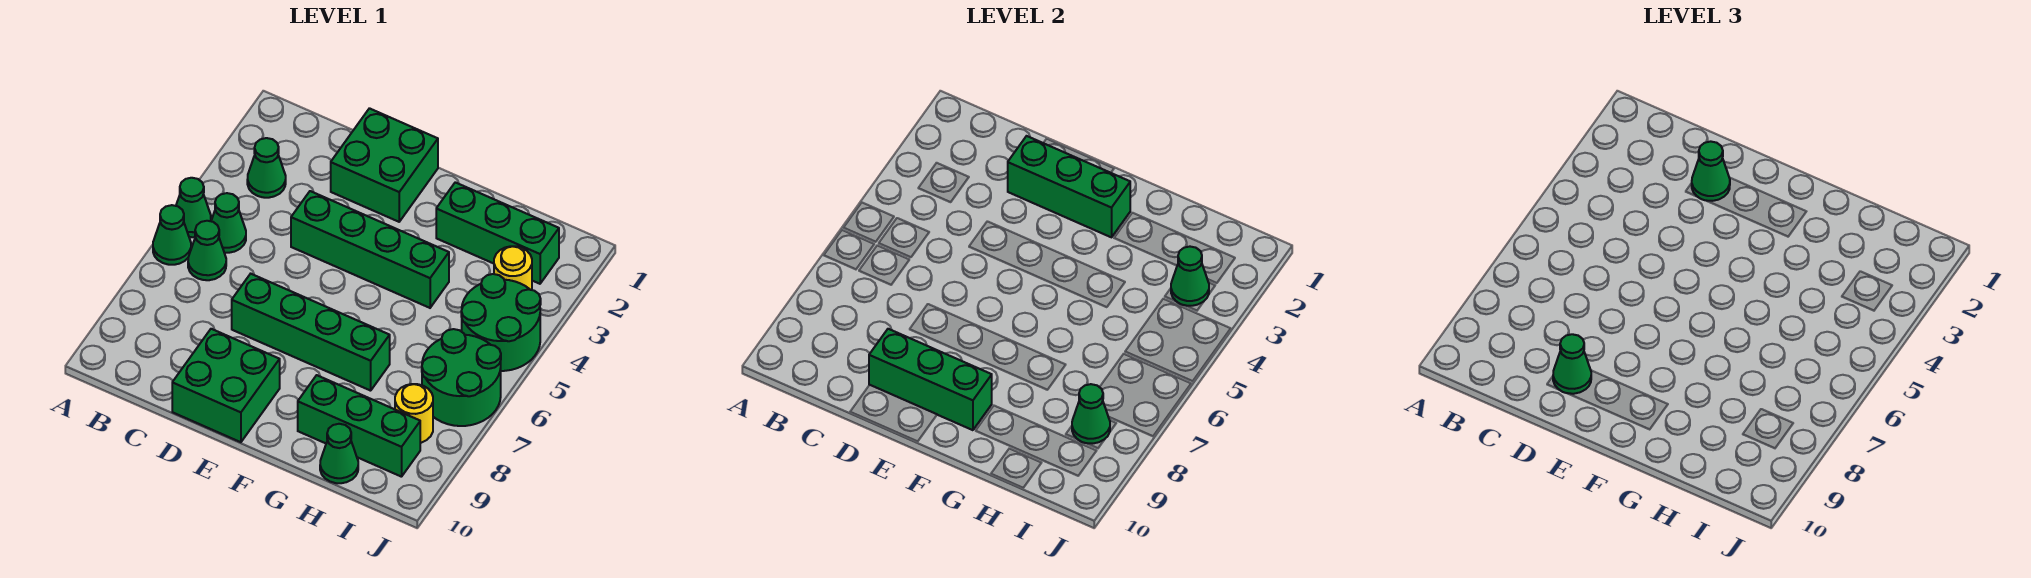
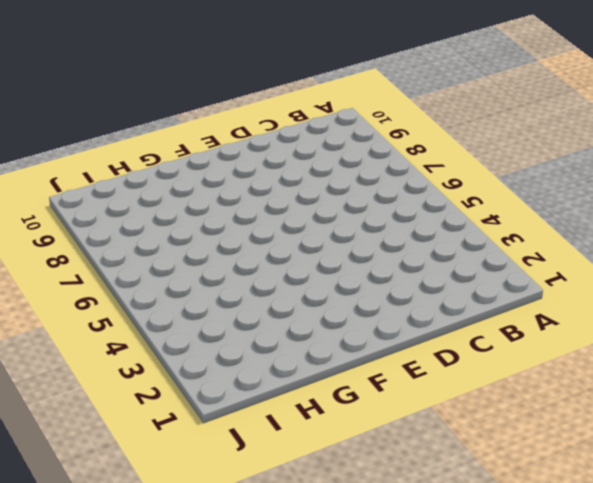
none -> green 1x1 cone [176,178,211,237]
none -> green 1x1 cone [153,205,191,265]
none -> green 1x1 cone [247,138,286,198]

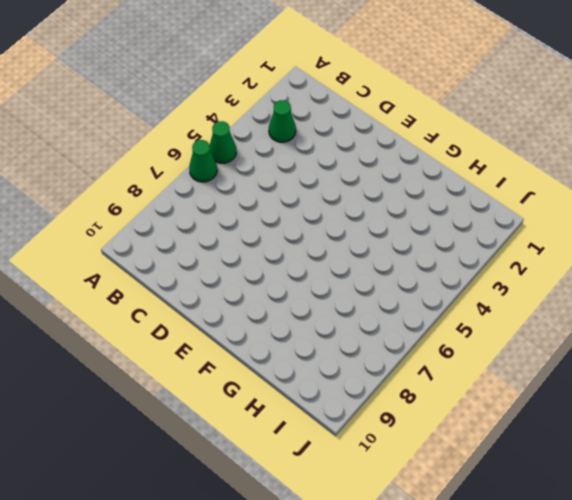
none -> green 1x1 cone [211,193,246,253]
none -> green 1x1 cone [188,221,226,280]
none -> green 2x2 brick [331,108,438,222]

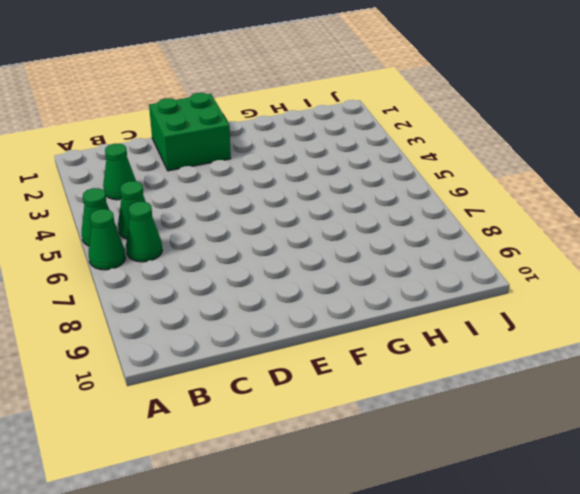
none -> green 1x4 brick [291,191,449,308]
none -> green 1x4 brick [232,274,390,391]
none -> green 2x2 brick [172,329,280,442]

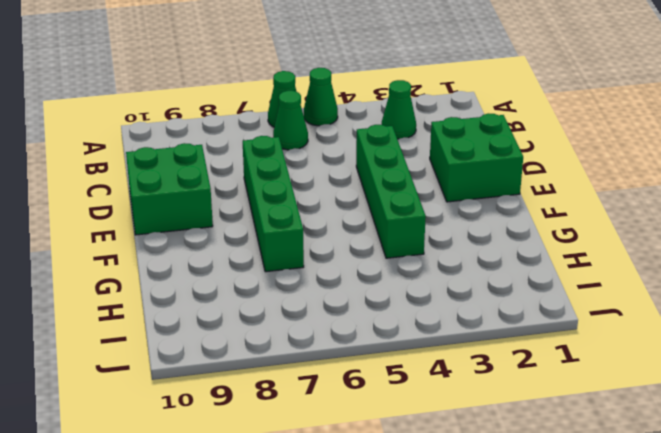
none -> green 1x1 cone [211,193,246,253]
none -> green 1x3 brick [436,182,559,284]
none -> green 1x3 brick [298,375,420,477]

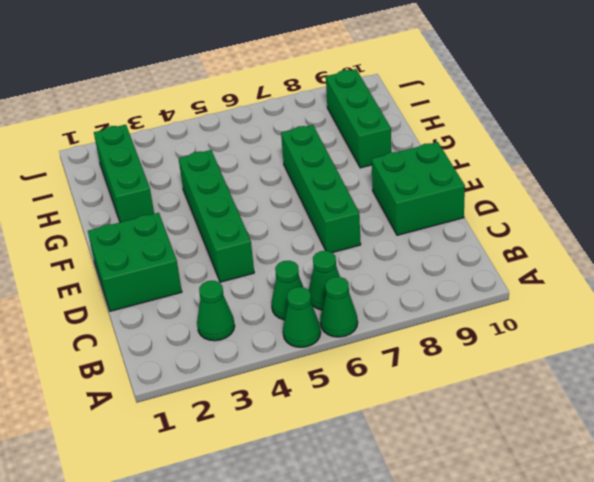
none -> green 1x1 cone [320,424,358,483]
none -> yellow 1x1 round brick [494,246,532,290]
none -> green 2x2 round brick [461,274,541,371]

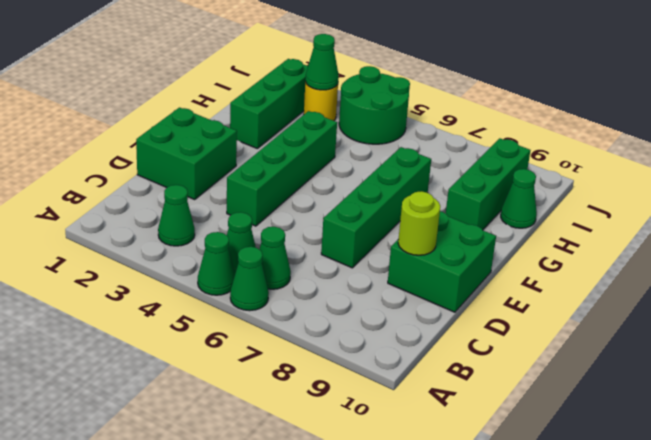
lime 1x1 round brick [398,191,440,255] -> green 1x3 brick [869,329,992,430]
none -> green 2x2 round brick [422,329,501,426]
none -> yellow 1x1 round brick [395,384,433,443]
none -> green 1x3 brick [1008,136,1130,237]

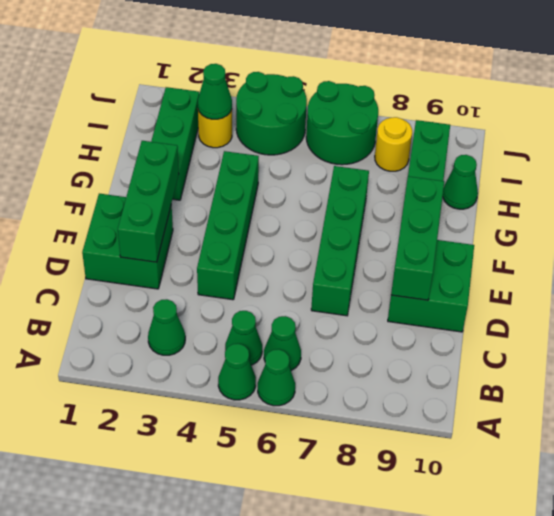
none -> green 1x1 cone [1072,384,1110,443]
none -> green 1x1 cone [1692,141,1730,201]
none -> green 1x1 cone [1553,334,1591,394]

